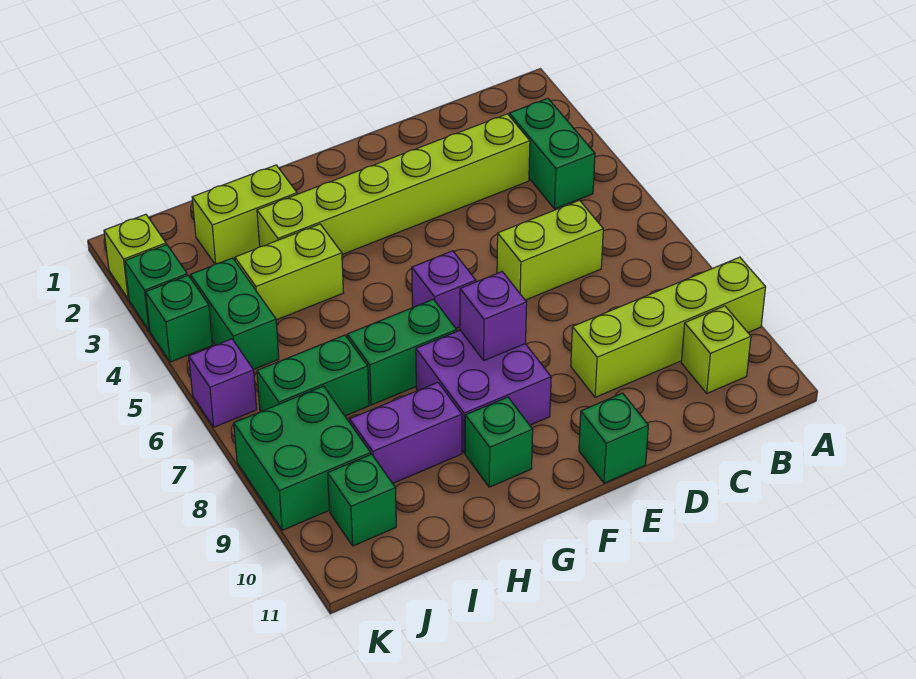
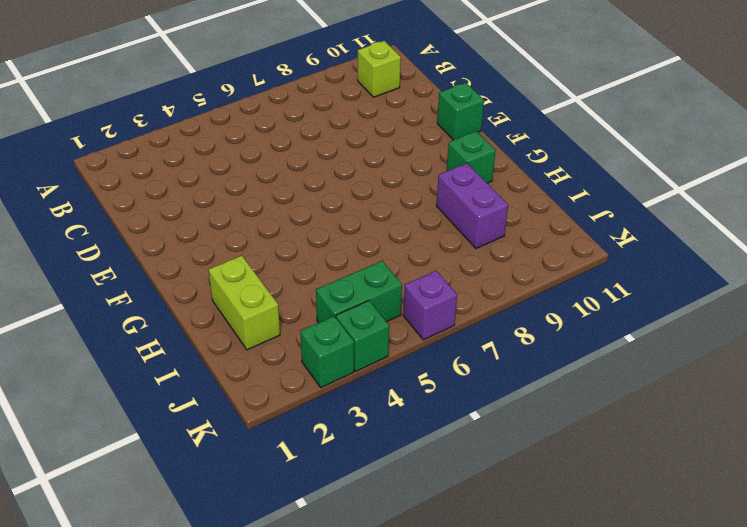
none -> lime 1x4 brick [571,257,766,397]
none -> green 1x2 brick [509,98,595,209]
none -> lime 1x6 brick [257,114,530,254]

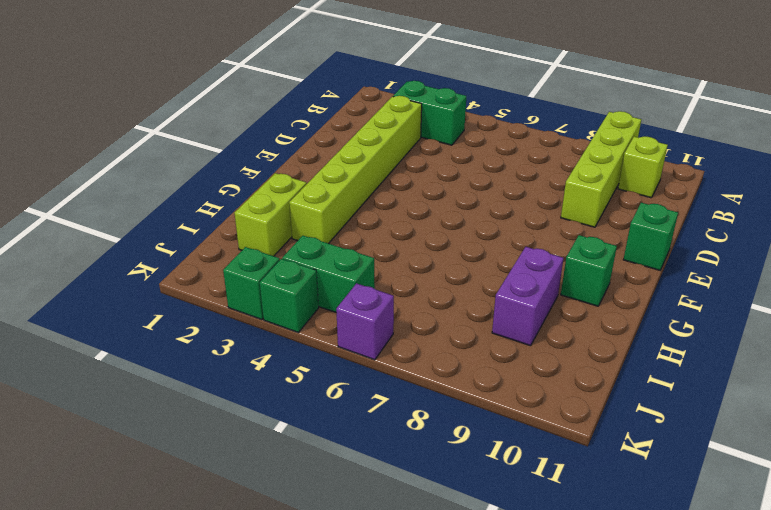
none -> lime 1x2 brick [497,200,603,300]
none -> purple 1x1 brick [412,251,476,328]
none -> purple 2x2 brick [416,330,551,453]

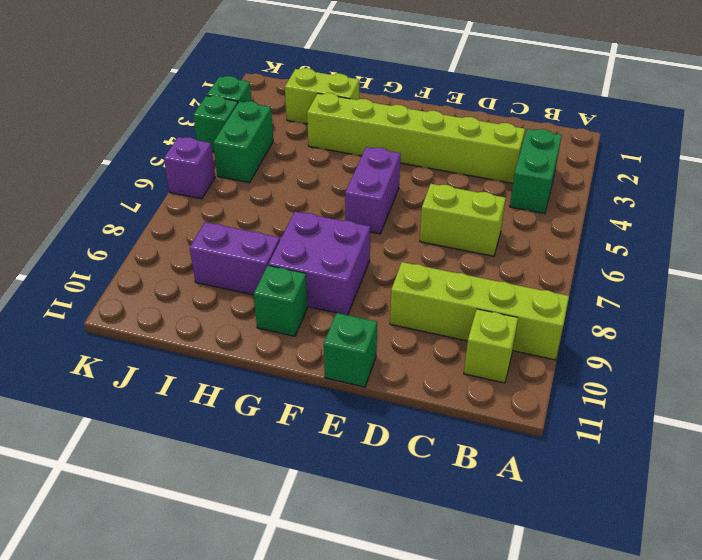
purple 1x2 brick [345,147,401,234] -> purple 1x1 brick [412,251,476,328]
none -> green 1x2 brick [347,299,457,405]
none -> lime 1x2 brick [235,224,343,320]
none -> green 1x2 brick [257,335,369,416]

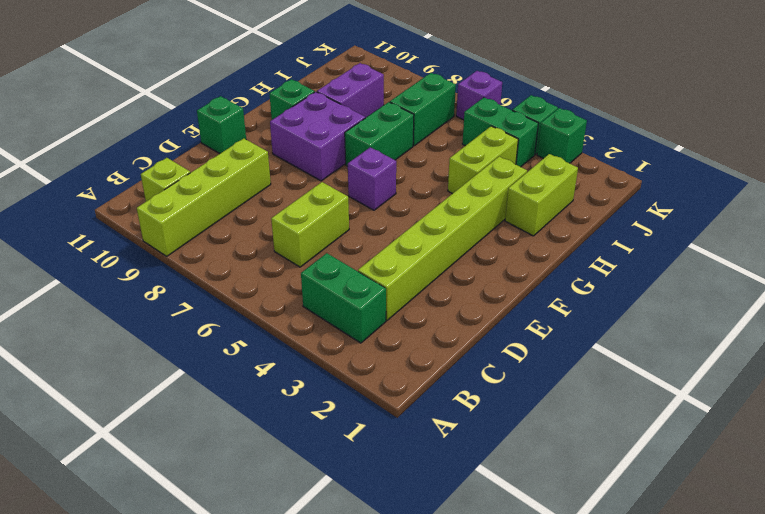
none -> green 2x2 brick [234,386,371,530]
none -> green 1x1 brick [328,454,396,546]
none -> lime 1x1 brick [104,214,166,299]

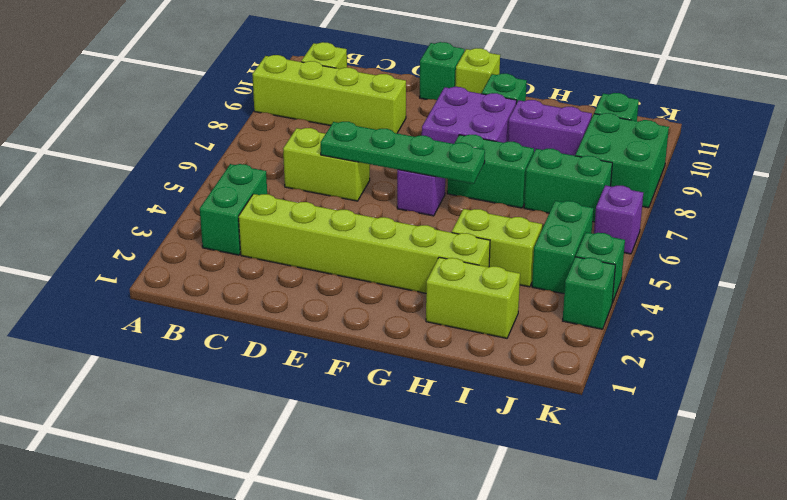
green 1x4 plate [320,122,485,184] -> none
lime 1x1 brick [455,48,500,94] -> lime 1x1 brick moved to [104,214,166,299]
none -> purple 1x1 brick [460,272,527,360]

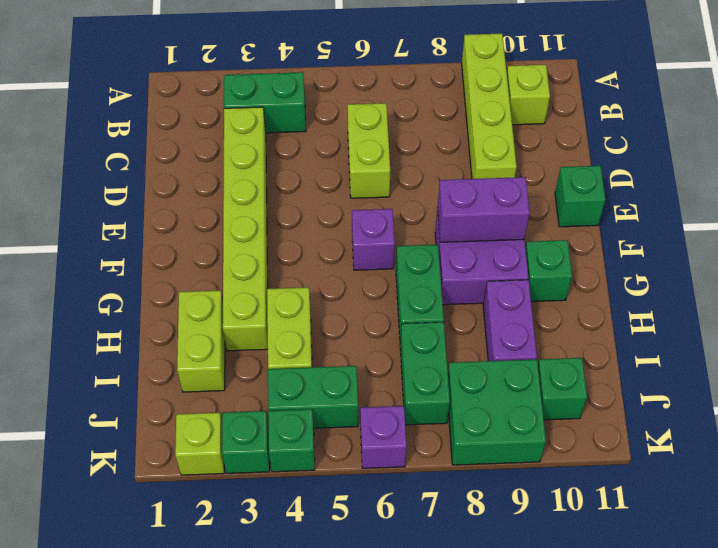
purple 1x2 brick [437,177,530,242] -> purple 1x1 brick [460,272,527,360]

